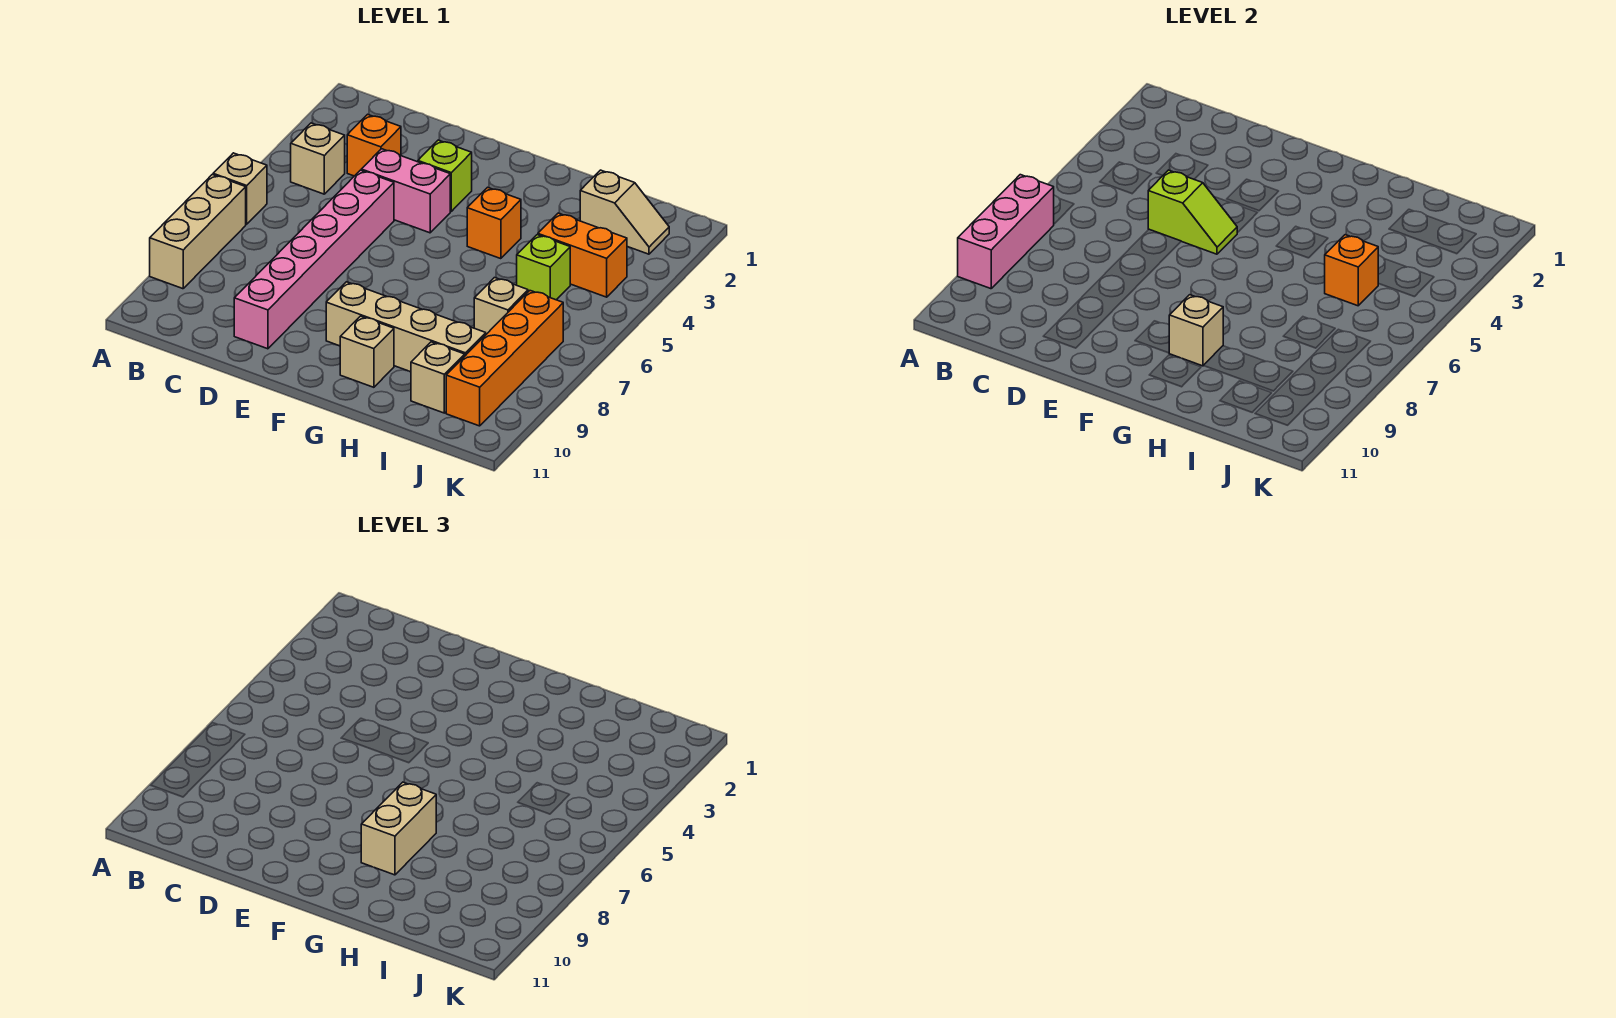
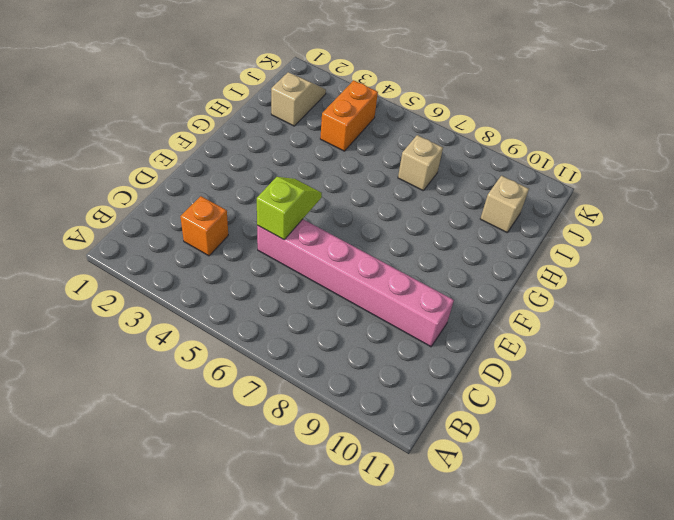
none -> tan 1x1 brick [213,153,267,224]
none -> tan 1x3 brick [150,175,246,289]
none -> tan 1x1 brick [291,123,345,194]

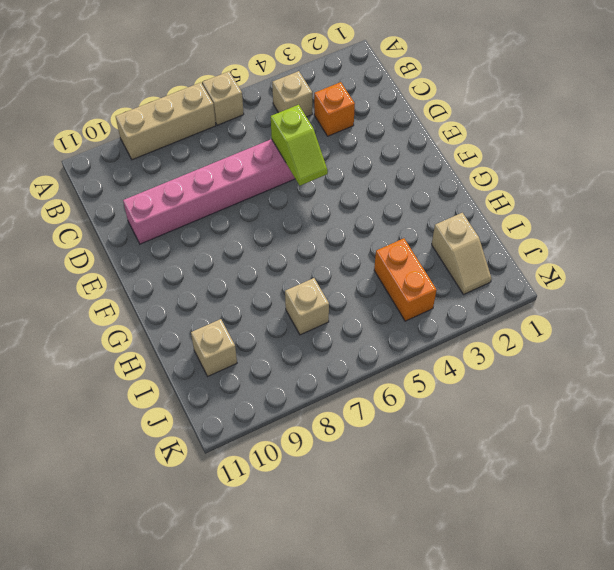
none -> pink 1x2 brick [361,149,450,233]
none -> lime 1x1 brick [418,140,472,211]
none -> tan 1x4 brick [326,282,486,372]

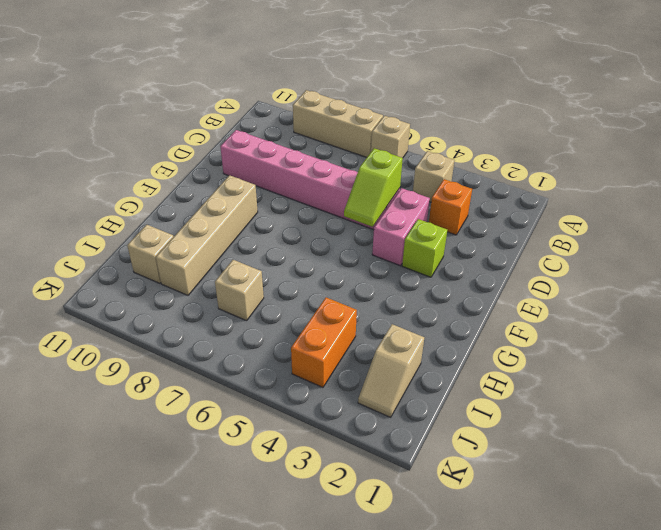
none -> orange 1x1 brick [467,187,521,259]
none -> tan 1x1 brick [340,316,394,387]
none -> lime 1x1 brick [517,235,570,300]

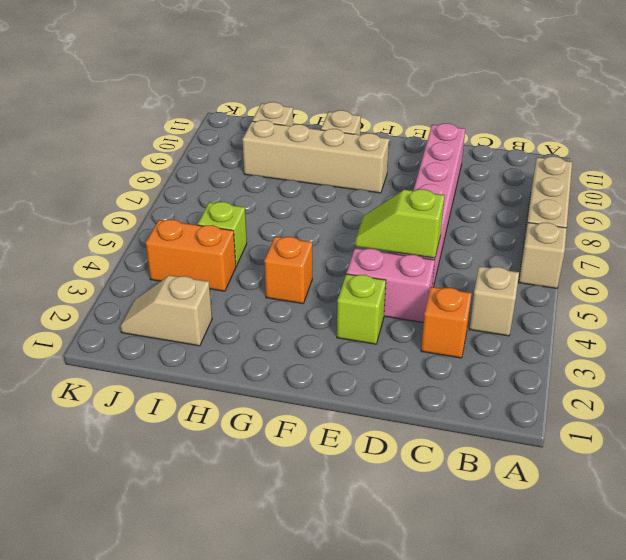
none -> tan 1x1 brick [474,278,528,334]
none -> orange 1x4 brick [446,291,563,426]
none -> pink 1x3 brick [958,175,1054,289]

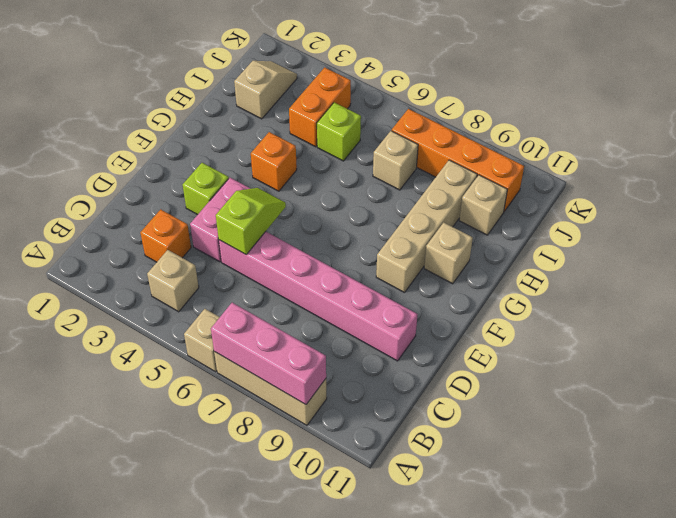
none -> tan 1x1 brick [1169,295,1223,366]
none -> orange 1x1 brick [1325,235,1379,306]
none -> tan 1x2 brick [361,782,436,875]

